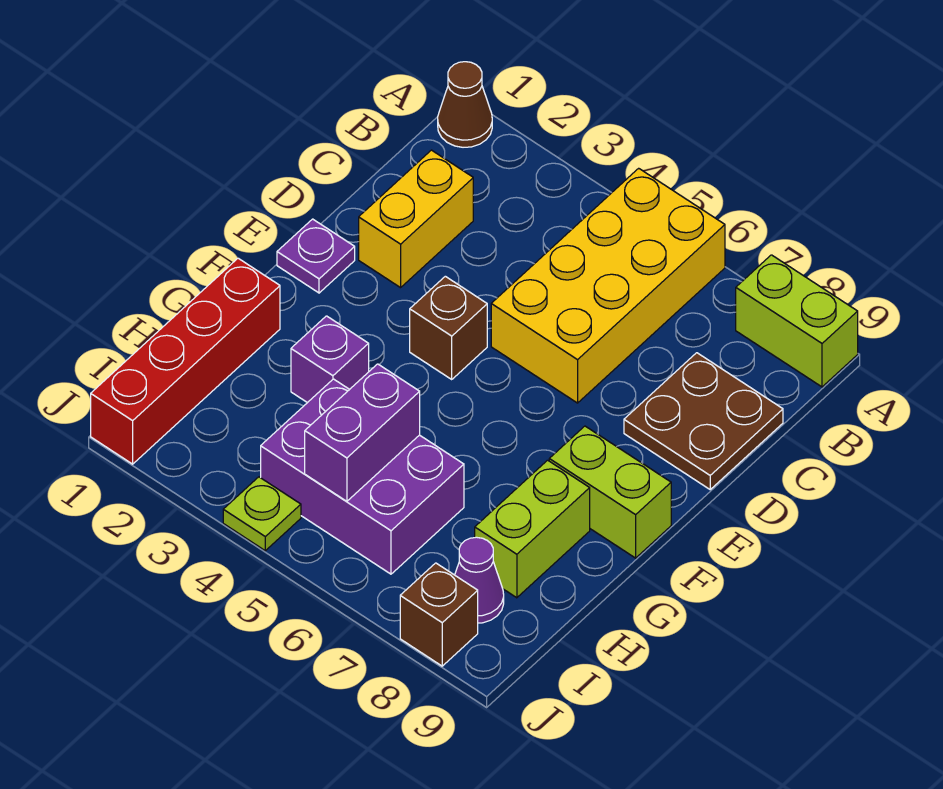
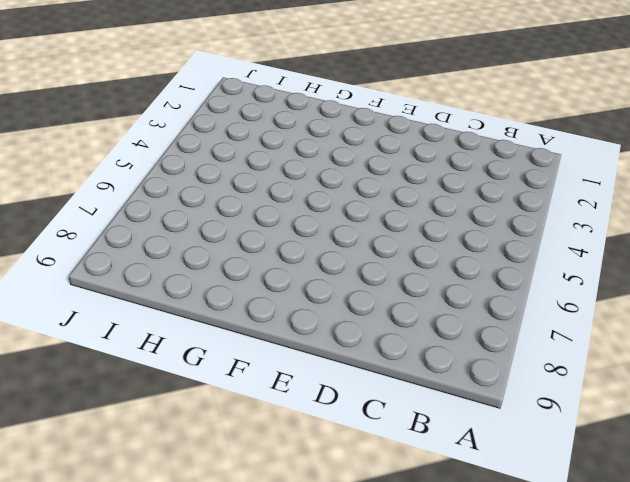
none -> brown 1x1 cone [438,62,492,147]
none -> yellow 2x4 brick [491,168,725,403]
none -> lime 1x2 brick [736,255,858,387]

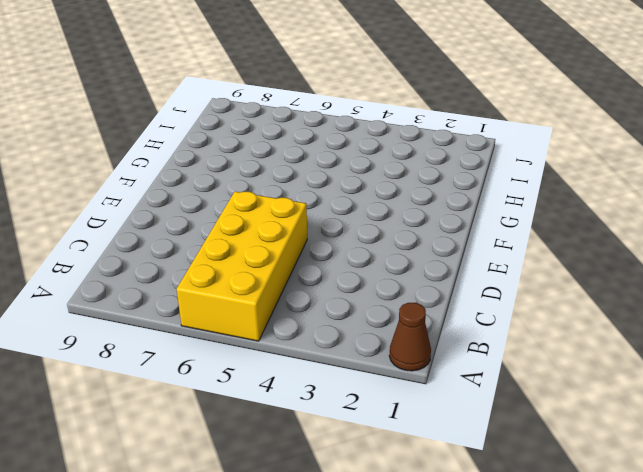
none -> lime 1x2 brick [736,255,858,387]
none -> yellow 1x2 brick [359,150,473,288]
none -> brown 2x2 plate [624,353,783,489]

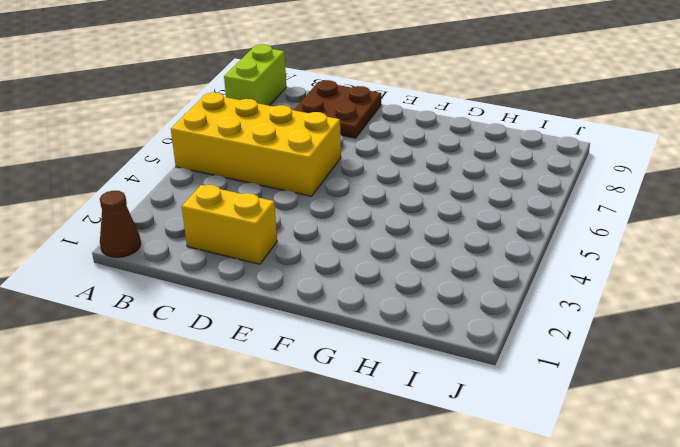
none -> purple 1x1 plate [277,219,355,293]
none -> brown 1x1 brick [410,276,487,379]
none -> lime 1x2 brick [549,426,671,558]

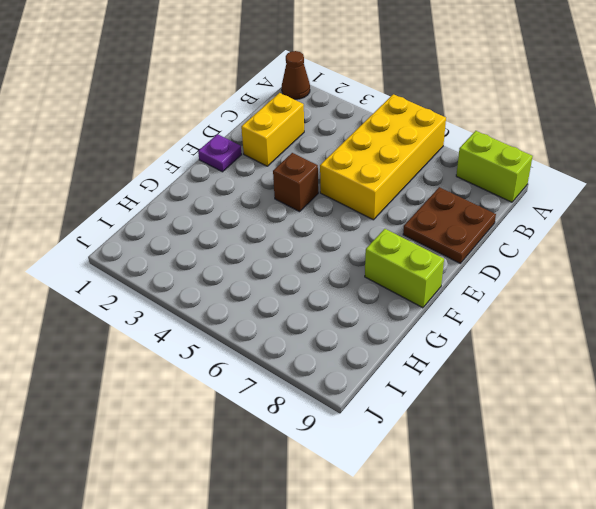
none -> red 1x4 brick [91,258,280,464]
none -> purple 1x1 brick [291,316,369,403]
none -> lime 1x2 brick [475,460,590,598]

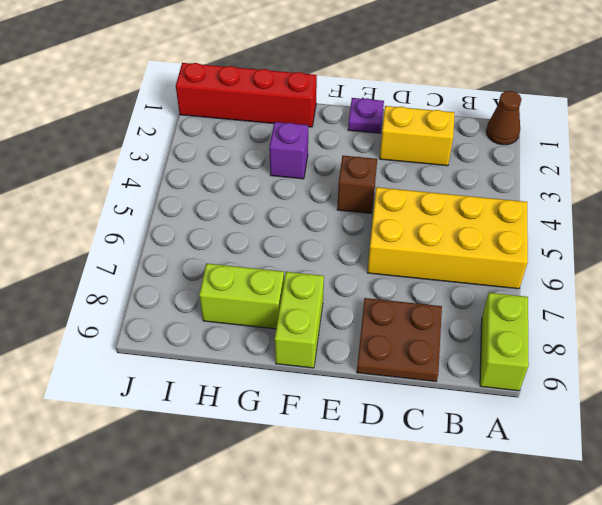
none -> purple 2x3 brick [261,379,464,574]
none -> purple 1x1 cone [455,537,504,623]
none -> lime 1x1 plate [223,477,301,551]

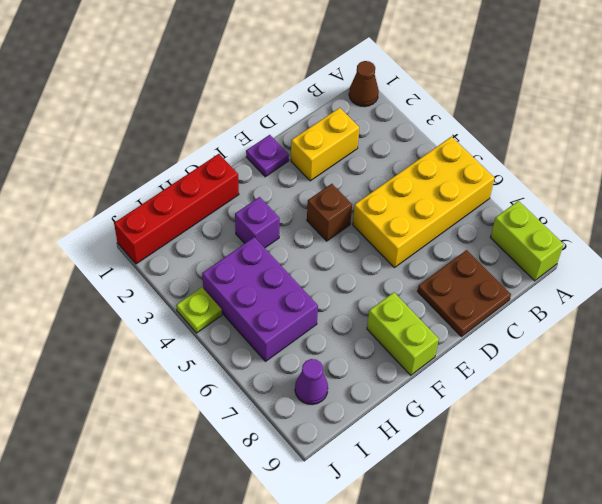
none -> lime 1x2 brick [475,460,590,598]
none -> brown 1x1 brick [400,563,478,666]
none -> purple 1x2 brick [305,364,420,501]

